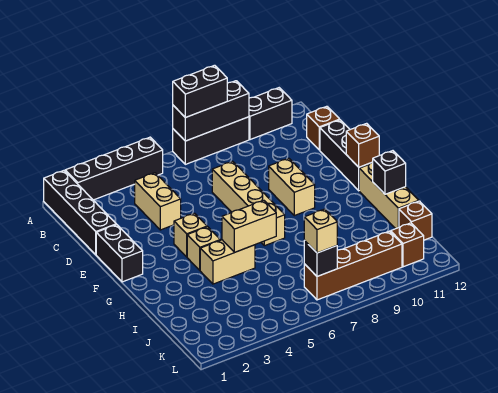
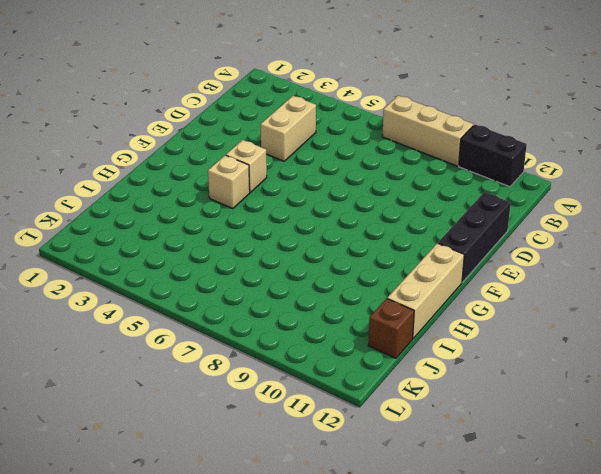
tan 1x3 brick [382,96,473,166] -> black 1x3 brick [173,117,249,164]
none -> black 1x4 brick [44,171,116,255]
none -> black 1x4 brick [65,137,163,200]
none -> brown 1x1 brick [307,106,340,150]

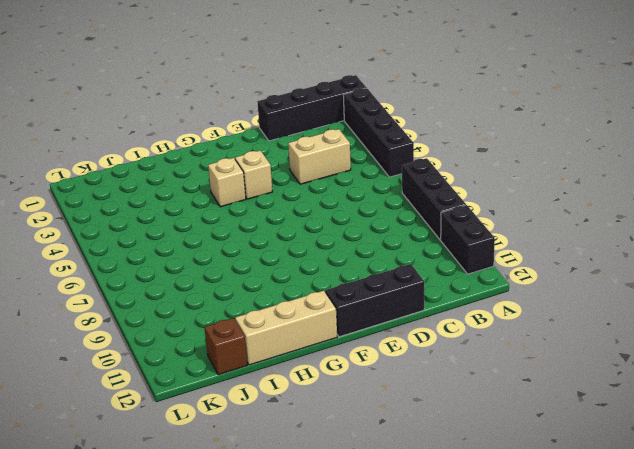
none -> brown 1x1 brick [307,106,340,150]
none -> tan 1x4 brick [212,161,285,246]
none -> black 1x2 brick [96,224,143,282]

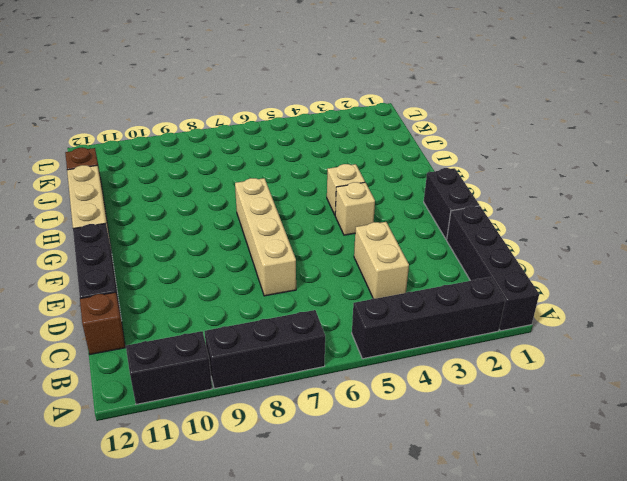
none -> tan 1x2 brick [269,158,315,216]
none -> tan 1x2 brick [200,240,255,284]
none -> brown 1x4 brick [304,231,402,300]

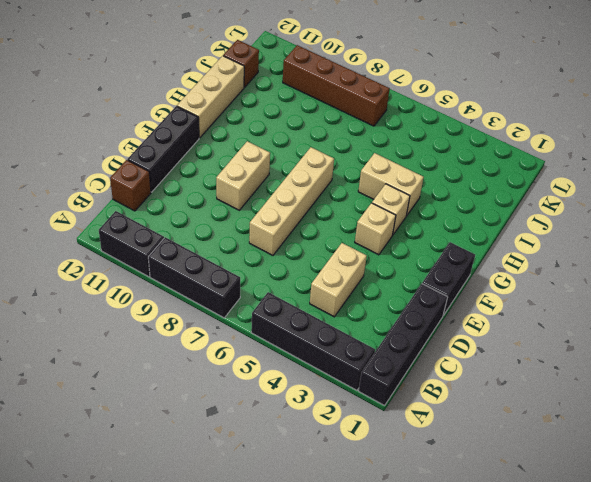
none -> brown 1x1 brick [391,223,424,267]
none -> black 1x3 brick [173,81,249,141]
none -> brown 1x1 brick [346,123,379,167]

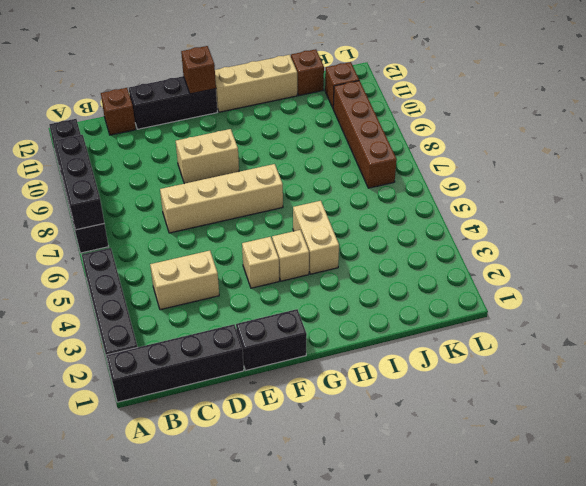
none -> tan 1x2 brick [222,200,276,252]
none -> black 1x1 brick [373,151,406,194]
none -> black 1x1 brick [304,241,337,276]

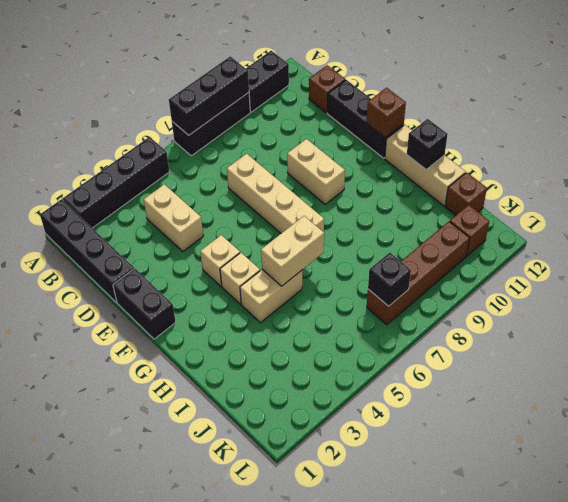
none -> black 1x2 brick [173,65,227,118]
none -> tan 1x1 brick [304,209,337,253]

